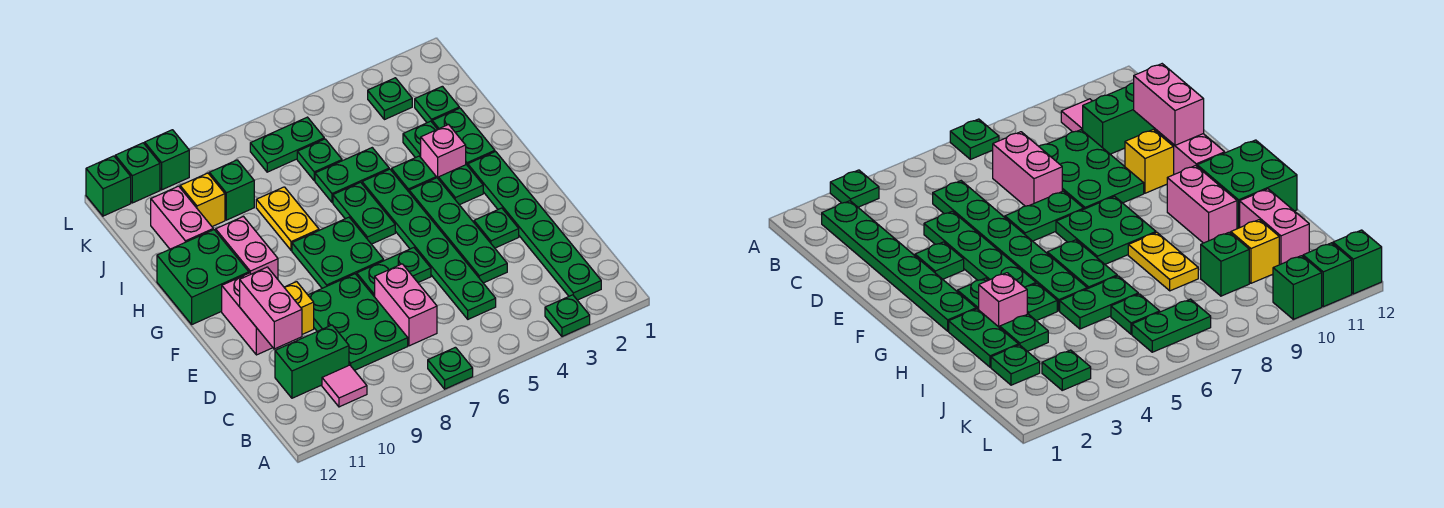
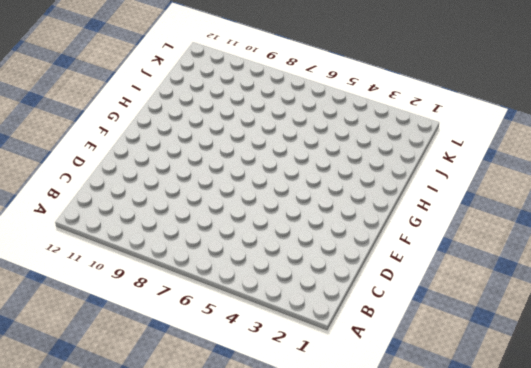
none -> green 1x1 plate [545,295,590,337]
none -> green 1x1 plate [428,347,473,389]
none -> green 1x6 plate [468,152,601,300]
none -> pink 1x1 tile [322,365,367,407]

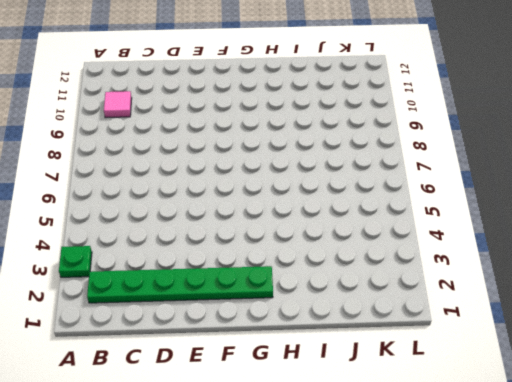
none -> green 1x1 plate [428,347,473,389]
none -> green 1x6 plate [362,169,496,319]
none -> pink 1x2 brick [375,264,437,346]
none -> green 2x3 plate [308,274,408,370]

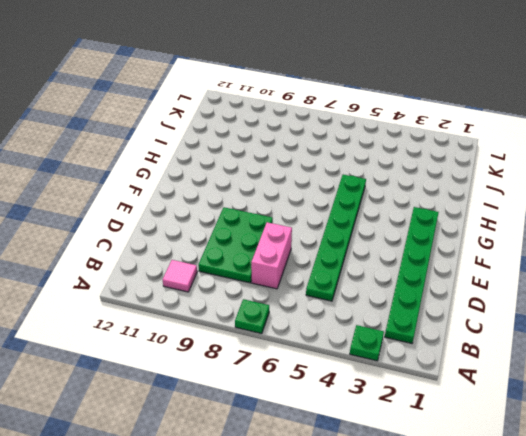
none -> green 1x2 brick [275,325,349,398]
none -> green 1x4 plate [409,178,507,283]
none -> green 1x1 plate [474,208,519,248]
none -> green 1x2 plate [357,248,431,297]

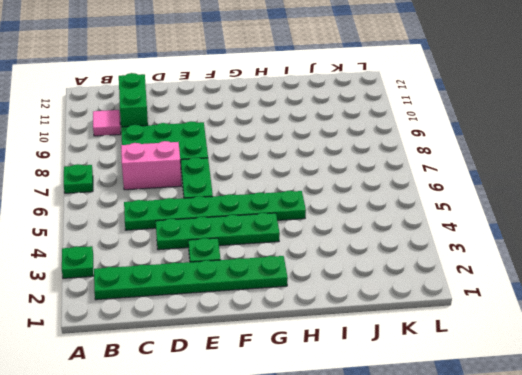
none -> yellow 1x1 brick [284,282,314,334]
none -> pink 1x2 brick [222,273,273,355]
none -> green 2x2 plate [292,217,384,288]
none -> green 1x1 plate [439,165,483,205]

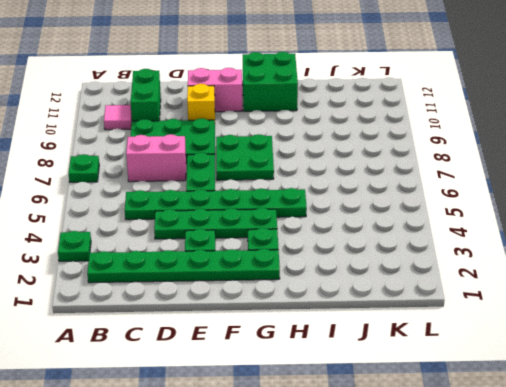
none -> green 1x2 plate [333,182,395,244]
none -> pink 1x2 brick [216,217,278,279]
none -> green 1x2 plate [432,108,495,166]
none -> pink 1x1 brick [421,125,466,179]

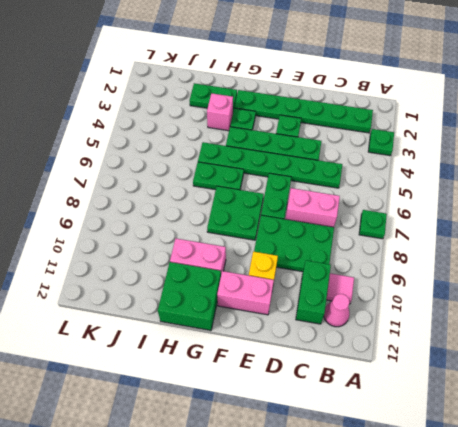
pink 1x1 cone [324,294,350,327] -> none
none -> green 1x1 plate [391,156,436,192]
none -> yellow 1x2 plate [256,187,319,250]
none -> green 1x1 plate [403,121,437,158]
none -> green 1x2 plate [315,148,389,202]

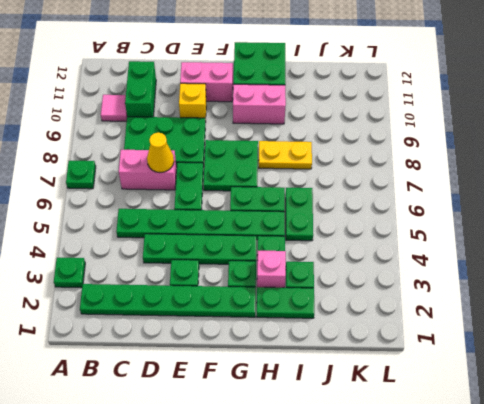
yellow 1x1 cone [147,132,174,173] -> none
none -> pink 1x2 brick [151,186,213,249]
none -> green 1x1 plate [415,86,459,123]
none -> green 1x1 plate [297,139,342,181]
none -> green 1x1 brick [209,160,254,220]

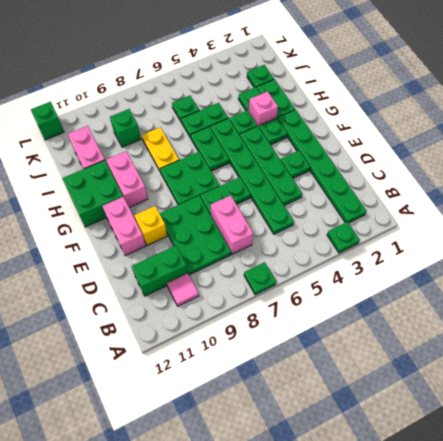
none -> yellow 1x1 brick [180,173,225,227]
none -> green 1x1 plate [368,78,412,120]
none -> green 1x2 plate [250,117,324,172]
none -> green 1x1 brick [145,130,189,190]

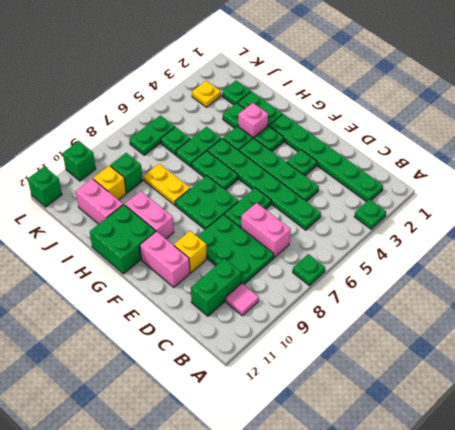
yellow 1x1 plate [192,81,221,107] -> green 1x1 plate [368,78,412,120]
none -> green 1x1 brick [115,143,160,203]
none -> pink 1x2 brick [240,267,302,349]

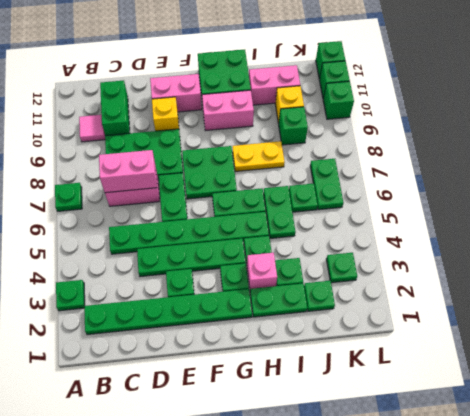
pink 1x2 brick [99,150,157,193] -> pink 1x2 brick moved to [240,267,302,349]

